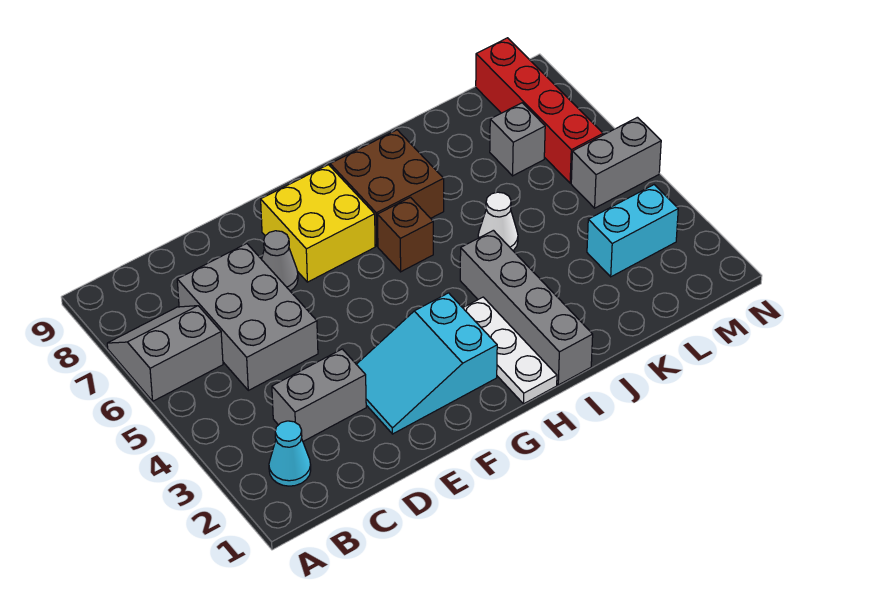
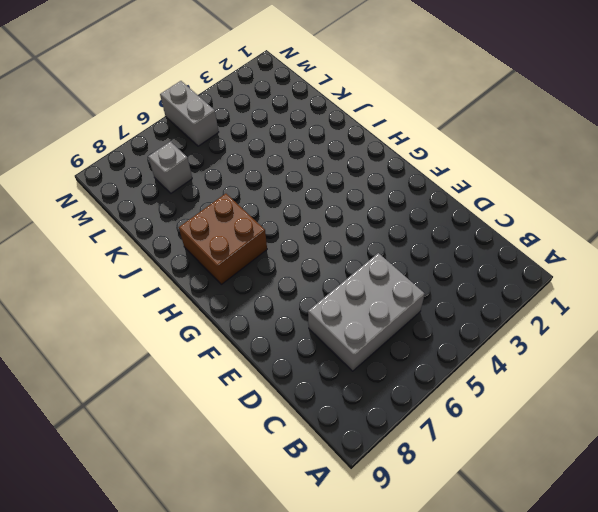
none -> grey 2x2 slope [107,306,223,401]
none -> cyan 1x1 cone [269,421,311,486]
none -> grey 1x2 brick [272,349,366,441]

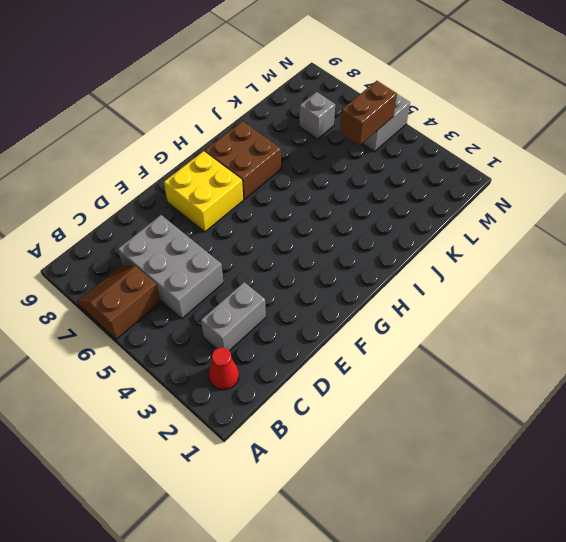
brown 2x2 slope [77,266,160,339] -> grey 2x2 slope [107,306,223,401]
red 1x1 cone [209,347,239,390] -> cyan 1x1 cone [269,421,311,486]
brown 1x2 brick [340,81,397,145] -> none
none -> cyan 2x3 slope [356,293,497,434]
none -> grey 1x1 cone [262,231,298,291]
none -> white 1x3 plate [463,297,557,404]

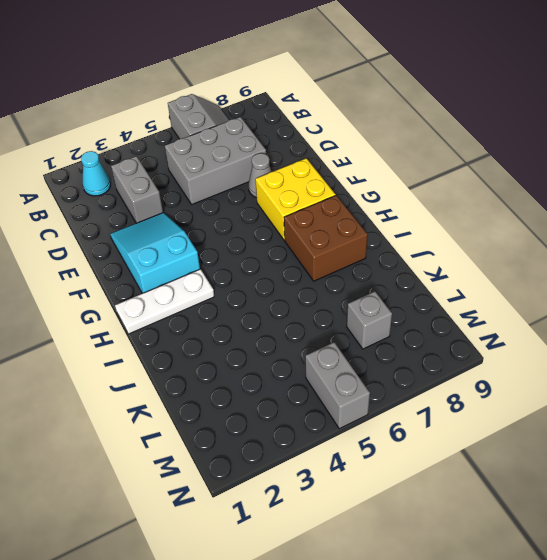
none -> brown 1x1 brick [377,197,433,272]
none -> grey 1x4 brick [460,230,593,385]
none -> white 1x1 cone [478,192,518,250]

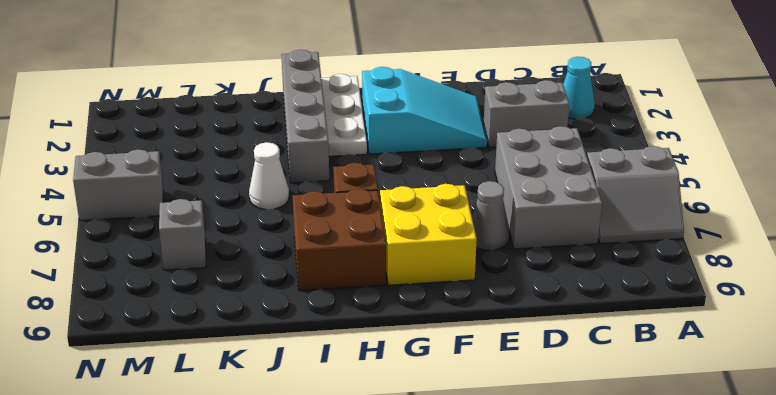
none -> cyan 1x2 brick [587,185,678,277]
none -> red 1x4 brick [476,38,603,183]

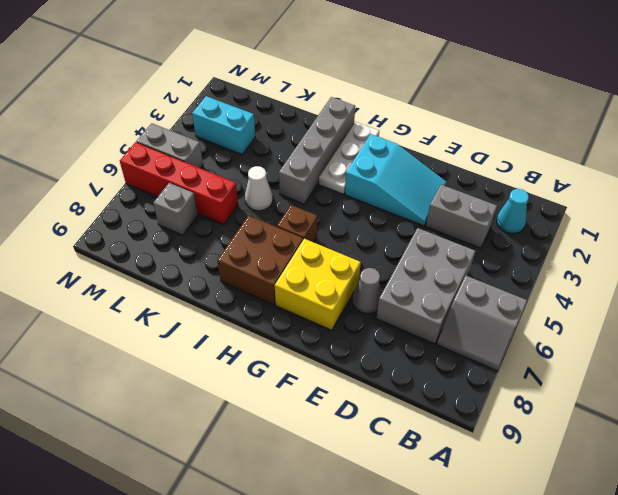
red 1x4 brick [120,142,238,225] -> red 1x4 brick turned to [476,38,603,183]

